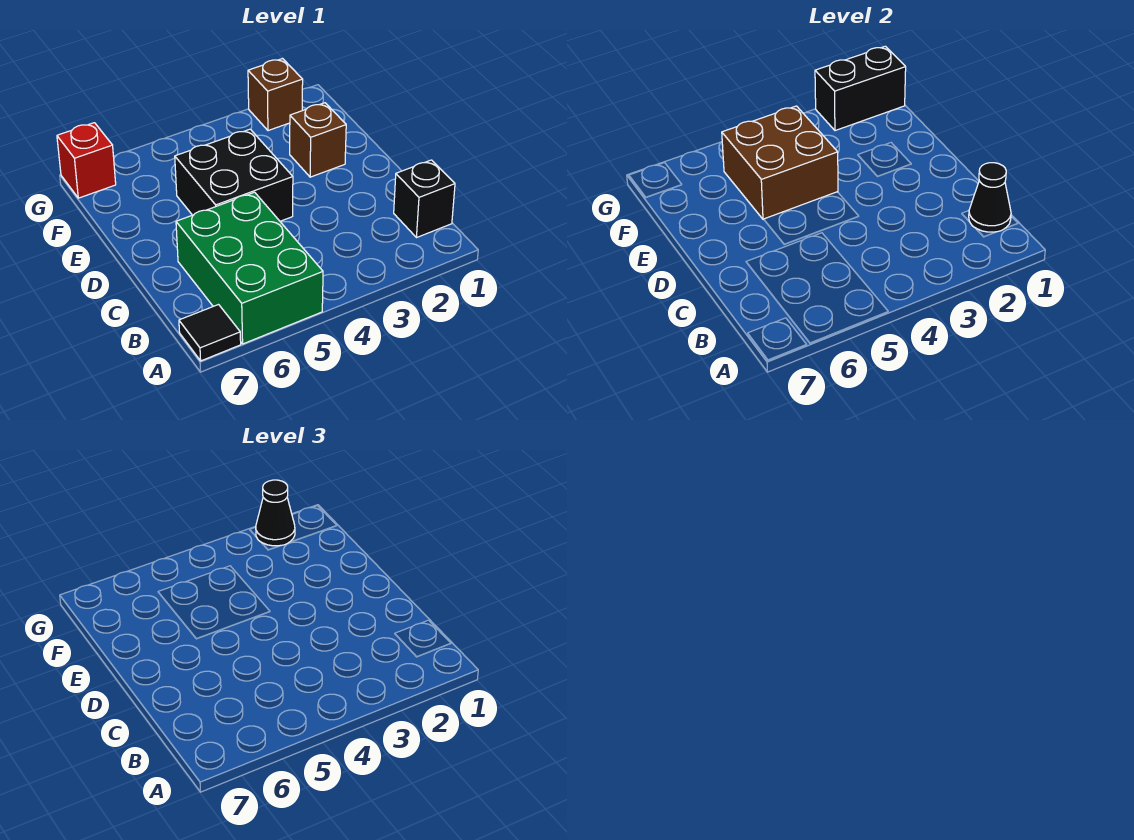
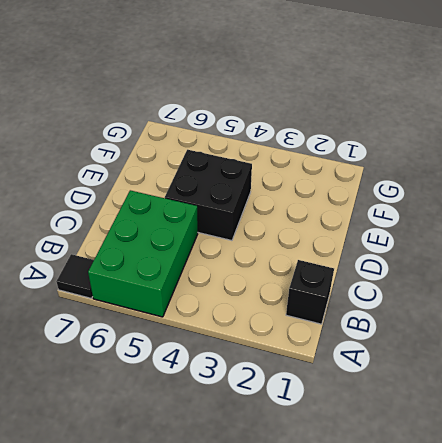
none -> brown 1x1 brick [290,103,346,177]
none -> brown 1x1 brick [248,59,303,131]

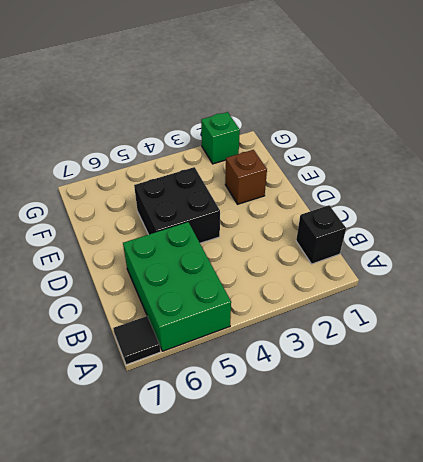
green 1x1 brick [201,112,240,164] -> brown 1x1 brick [248,59,303,131]
none -> red 1x1 brick [57,123,116,198]
none -> black 1x1 cone [969,163,1011,232]

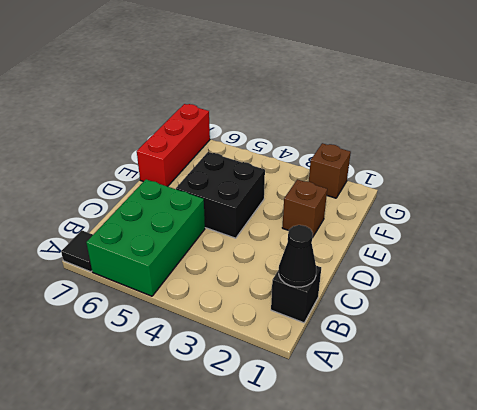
red 1x3 brick [137,104,210,187] -> red 1x1 brick [57,123,116,198]
none -> brown 2x2 brick [722,106,838,219]
none -> black 1x2 brick [815,46,906,131]

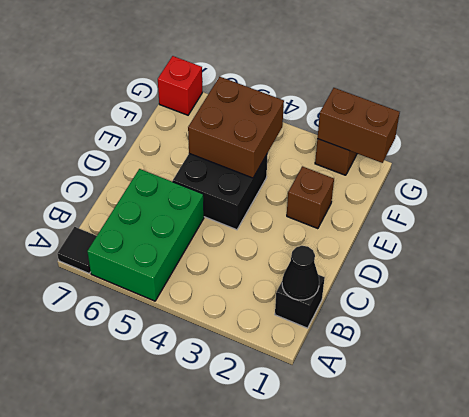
brown 1x2 brick [317,88,400,163] -> black 1x2 brick [815,46,906,131]
none -> black 1x1 cone [256,480,295,546]

